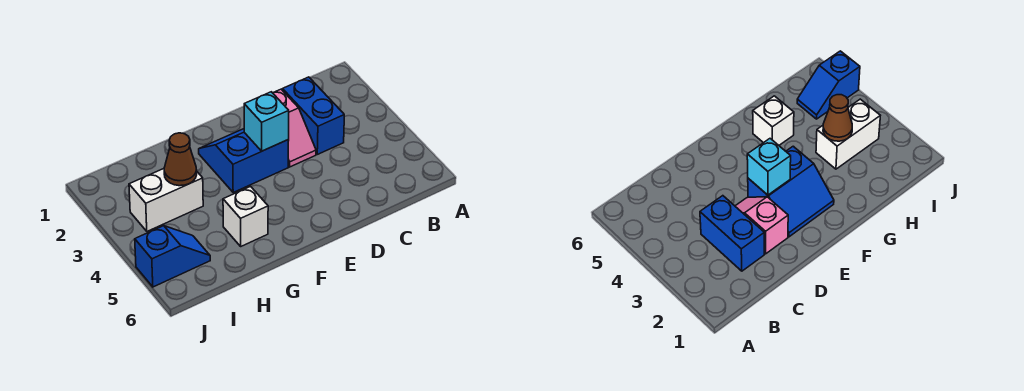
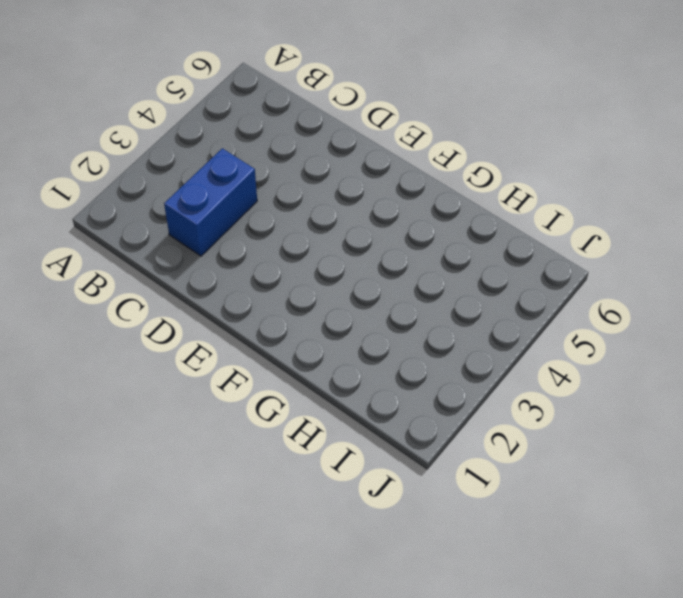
none -> pink 1x2 slope [273,89,316,167]
none -> blue 2x2 slope [199,129,289,192]

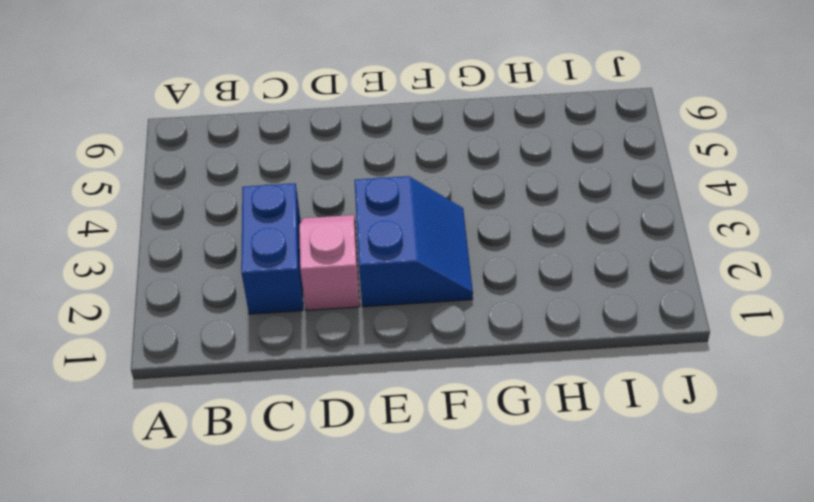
blue 2x2 slope [354,176,473,307] -> blue 2x2 slope turned to [199,129,289,192]
none -> white 1x1 brick [223,186,268,246]
none -> white 1x2 brick [129,169,203,231]

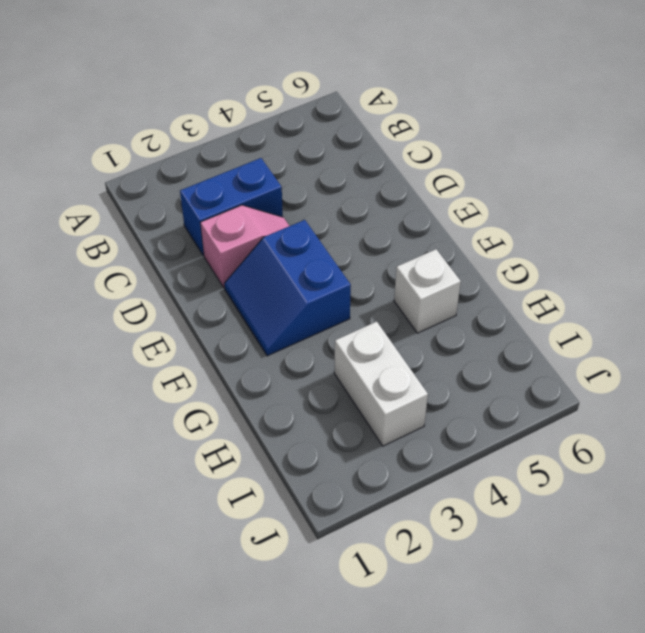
none -> blue 1x2 slope [135,226,210,287]
none -> cyan 1x1 brick [244,92,289,151]

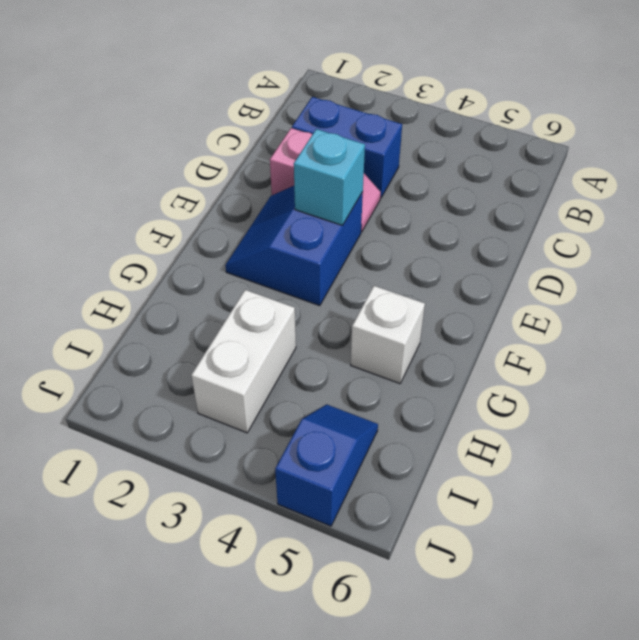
none -> brown 1x1 cone [164,133,197,186]

